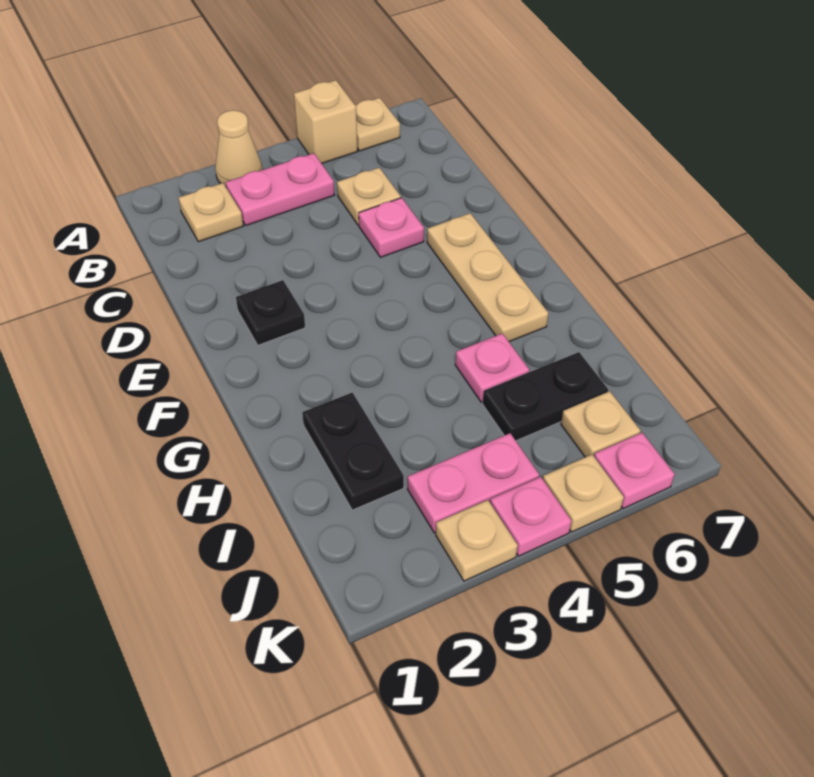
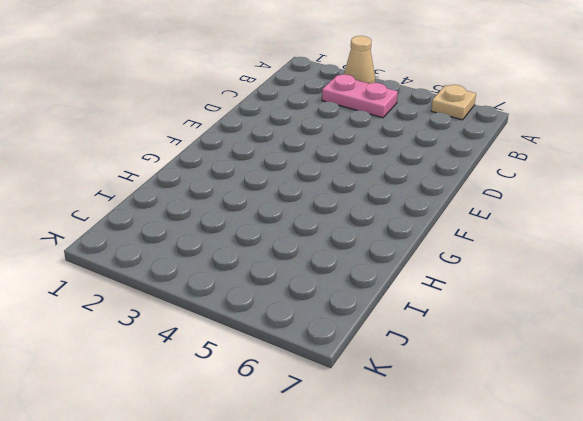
none -> tan 1x1 brick [294,80,358,164]
none -> tan 1x1 plate [179,183,243,242]
none -> tan 1x1 plate [337,168,401,225]

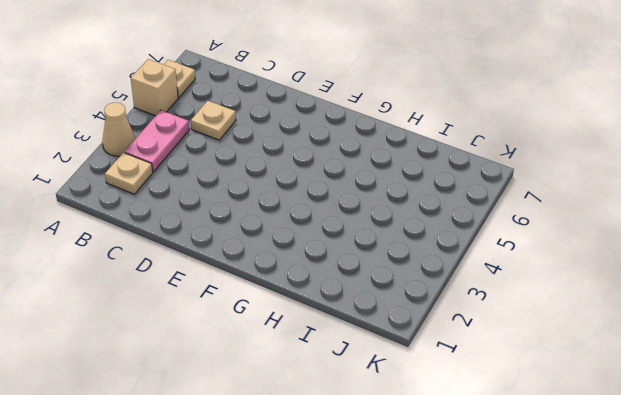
none -> pink 1x1 plate [359,198,424,257]
none -> black 1x1 plate [236,280,305,345]
none -> tan 1x3 plate [427,213,548,342]

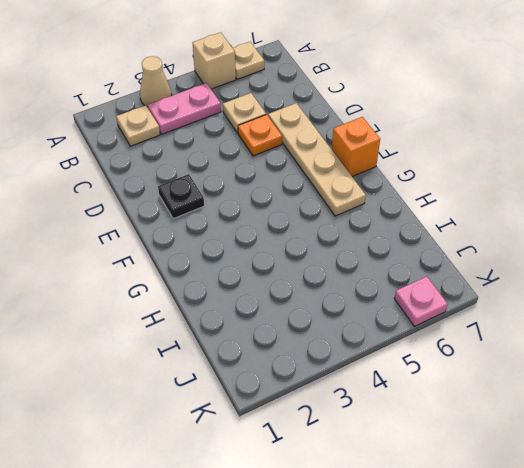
orange 1x1 plate [238,115,282,156] -> pink 1x1 plate [359,198,424,257]
tan 1x4 plate [268,103,366,216] -> tan 1x3 plate [427,213,548,342]
orange 1x1 brick [332,117,380,177] -> none
none -> black 1x2 plate [302,392,404,510]
none -> pink 1x1 plate [455,333,529,402]
none -> black 1x2 plate [483,352,608,441]

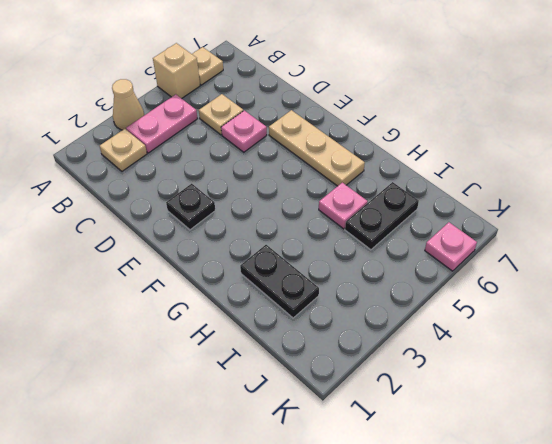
none -> pink 1x2 plate [408,433,539,533]
none -> tan 1x1 plate [561,391,640,457]
none -> tan 1x1 plate [436,500,518,581]

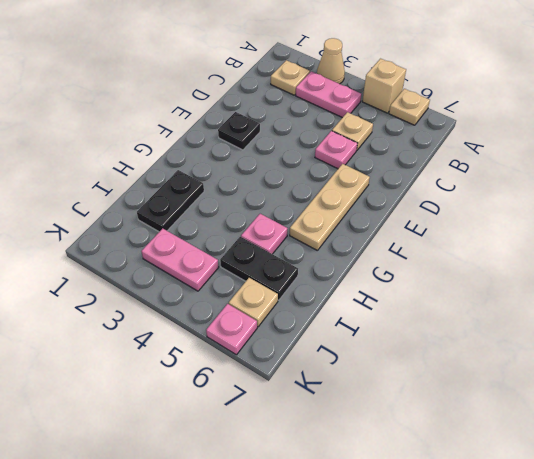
none -> tan 1x1 plate [436,500,518,581]
none -> pink 1x1 plate [490,477,571,556]
none -> tan 1x1 plate [543,455,624,532]

